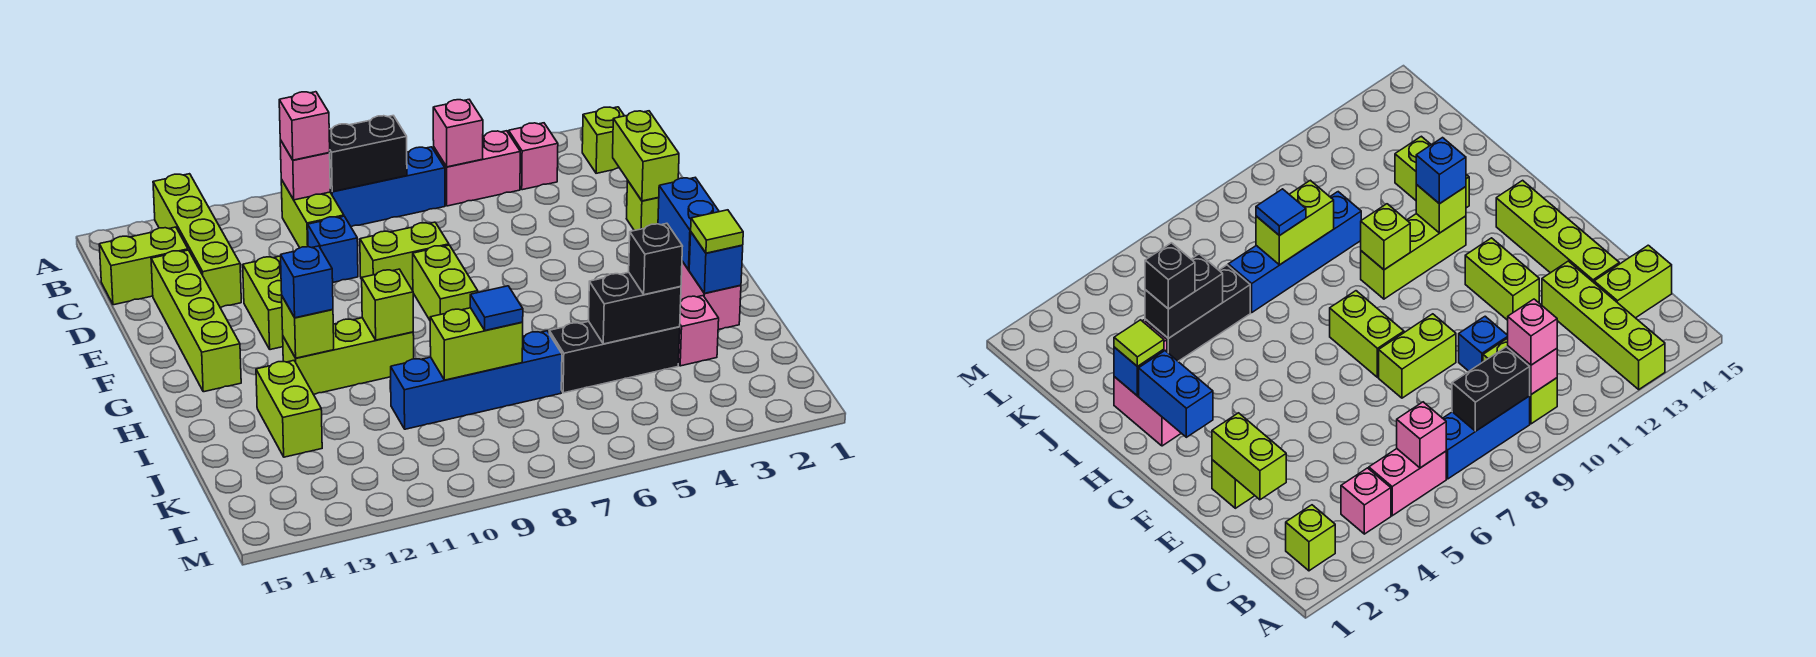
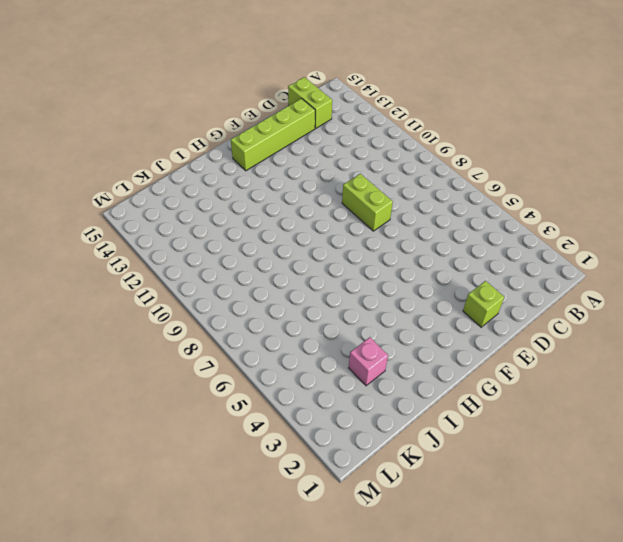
none -> lime 1x4 brick [153,174,241,307]
none -> lime 1x1 brick [582,107,624,173]
none -> pink 1x1 brick [509,123,558,190]
none -> pink 1x2 brick [434,131,520,206]

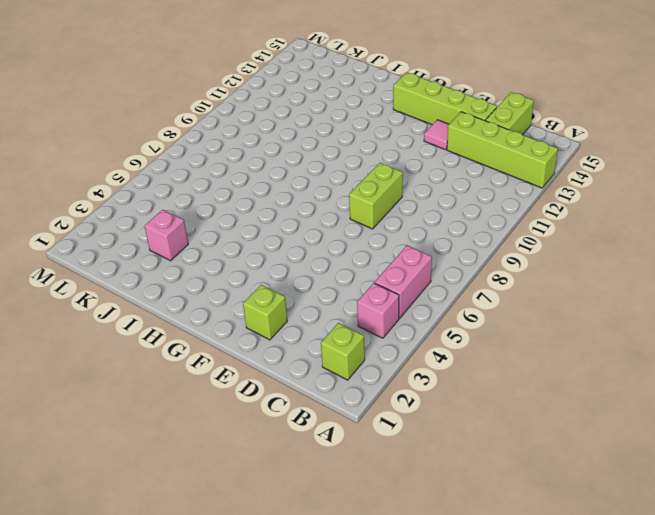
pink 1x1 tile [424,120,449,150] -> none
none -> blue 1x3 brick [330,147,445,227]
none -> lime 1x2 brick [281,180,344,248]
none -> blue 1x1 brick [308,216,358,282]
none -> lime 1x2 brick [243,256,283,350]

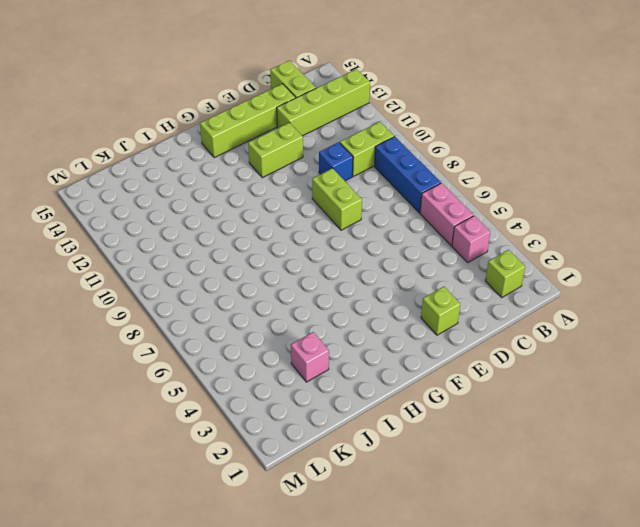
none -> lime 1x2 brick [413,245,478,320]
none -> pink 1x2 brick [681,261,741,330]
none -> lime 1x3 brick [283,318,414,394]
none -> lime 1x2 brick [256,361,322,457]

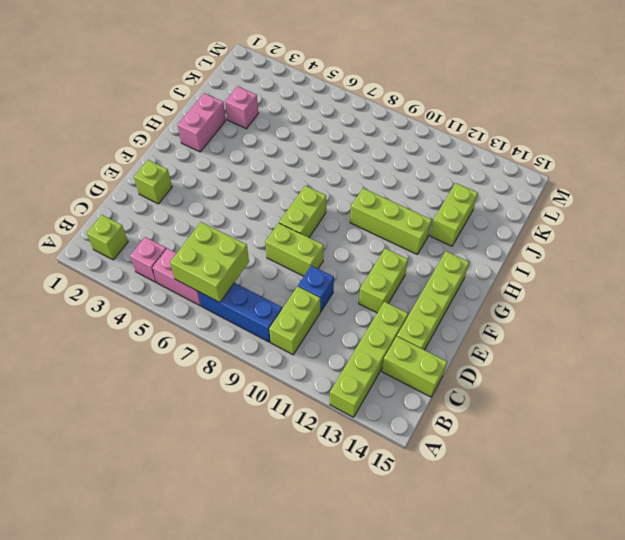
lime 2x2 brick [170,222,249,303] -> pink 1x1 brick [433,100,483,167]
none -> black 1x3 brick [549,321,680,393]
none -> blue 1x4 brick [391,331,562,429]
none -> black 1x2 brick [329,116,407,192]
none -> pink 1x1 brick [280,140,330,200]

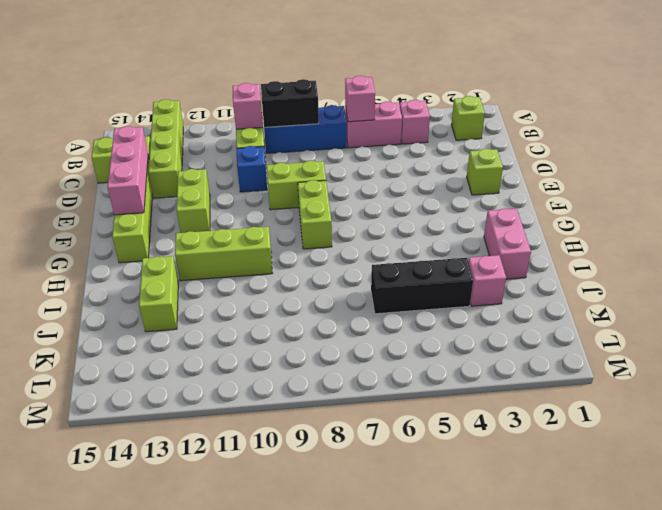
pink 1x3 brick [108,126,148,215] -> none
none -> blue 1x4 brick [391,331,562,429]
none -> lime 1x2 brick [613,111,679,201]
none -> blue 1x2 brick [658,178,719,270]
none -> lime 1x1 brick [362,269,413,340]

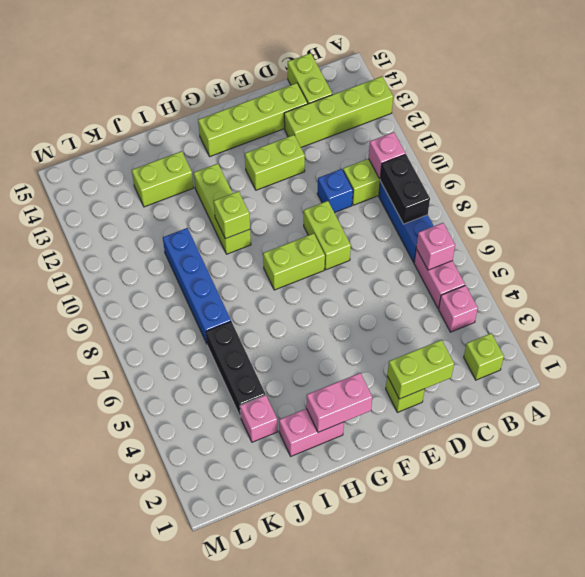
pink 1x2 brick [306,373,372,432] -> blue 1x2 brick [658,178,719,270]
none -> lime 1x1 brick [282,297,334,358]
none -> blue 1x1 brick [689,232,743,293]
none -> black 1x2 brick [589,272,681,344]
none -> lime 1x2 brick [430,308,523,380]

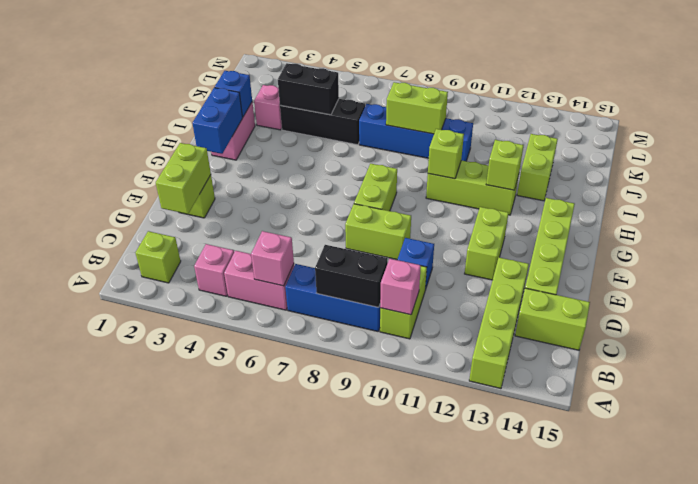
none -> pink 1x1 brick [279,92,330,160]
none -> blue 1x1 brick [280,246,333,318]
none -> lime 1x1 tile [691,210,743,253]
none -> black 1x1 brick [629,223,683,295]

